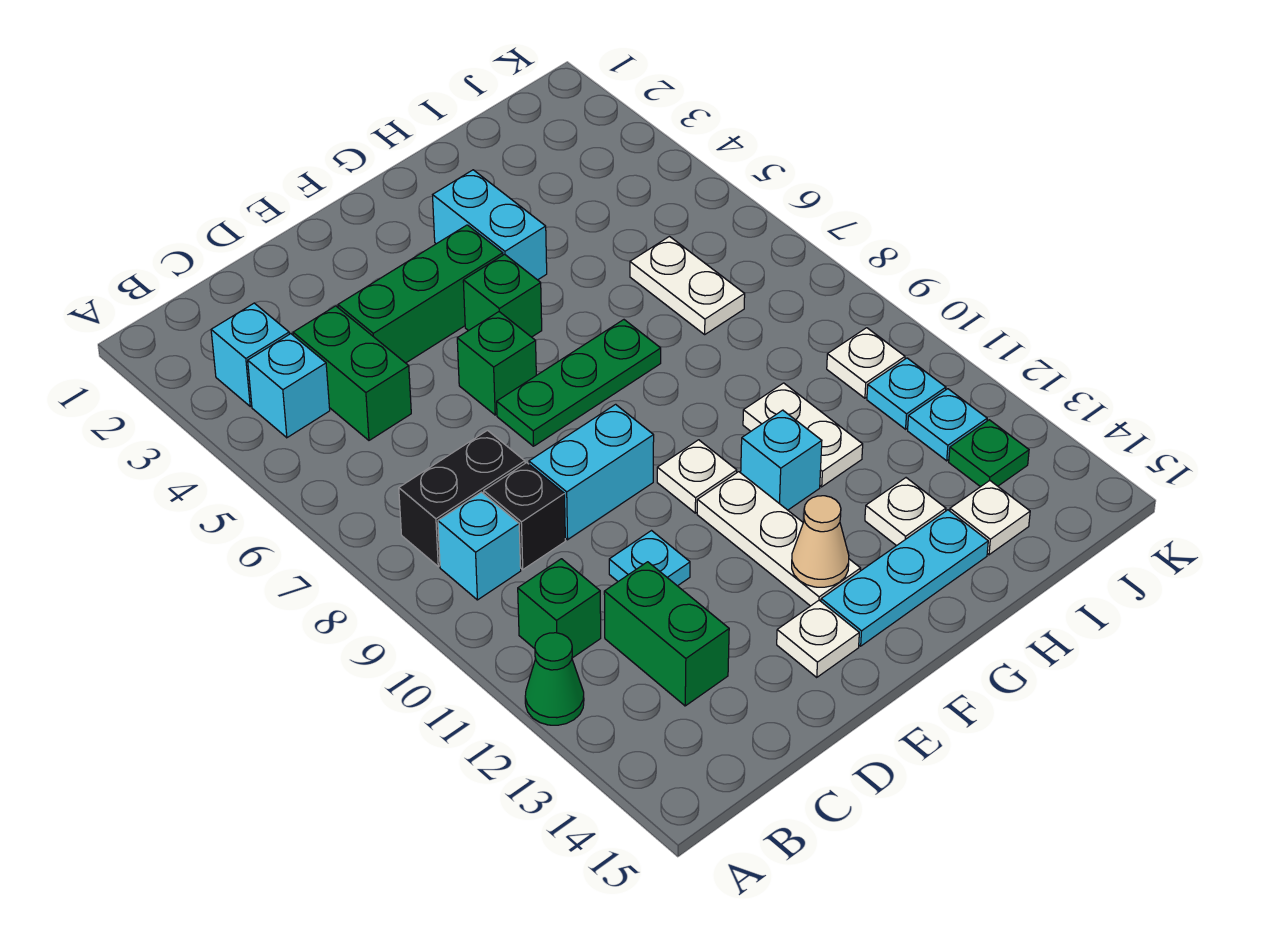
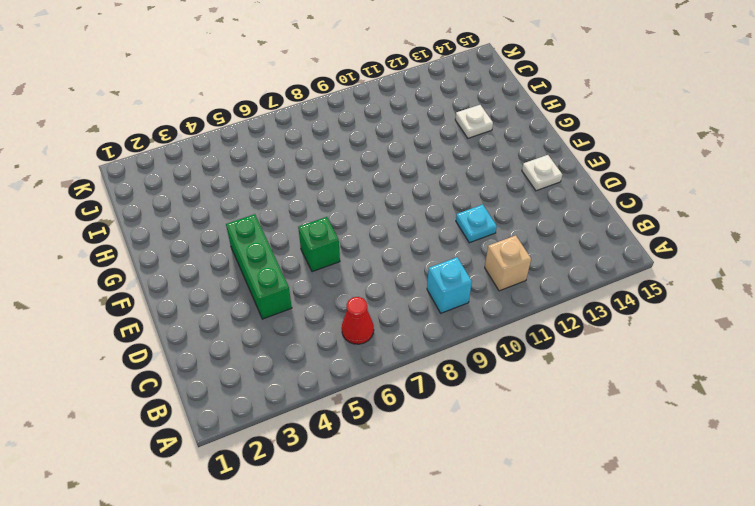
red 1x1 cone [342,297,374,344] -> none
tan 1x1 brick [485,235,531,291] -> green 1x1 brick [518,559,601,658]
none -> green 1x1 cone [525,633,584,725]
none -> cyan 1x1 brick [211,303,289,406]
none -> cyan 1x1 brick [248,334,330,438]
none -> black 1x2 brick [399,430,525,566]

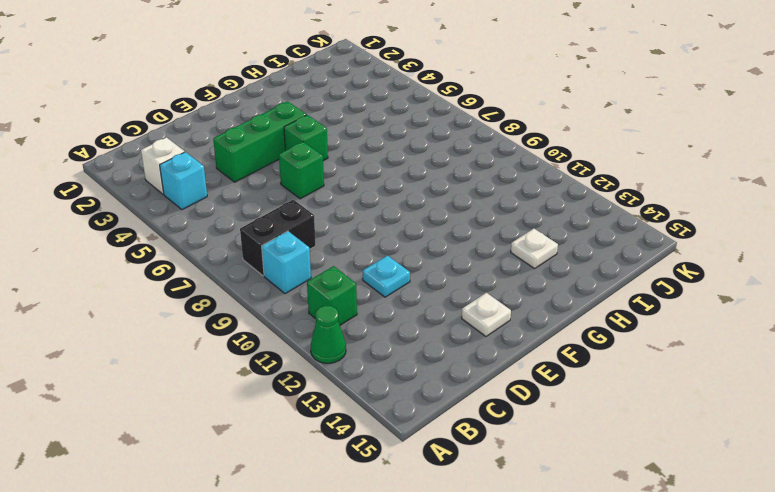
white 1x1 brick [141,138,185,194] -> cyan 1x1 brick [211,303,289,406]
none -> green 1x2 brick [293,306,411,440]
none -> black 1x1 brick [484,463,565,569]
none -> green 1x2 brick [604,562,729,706]
none -> cyan 1x2 brick [529,404,654,540]

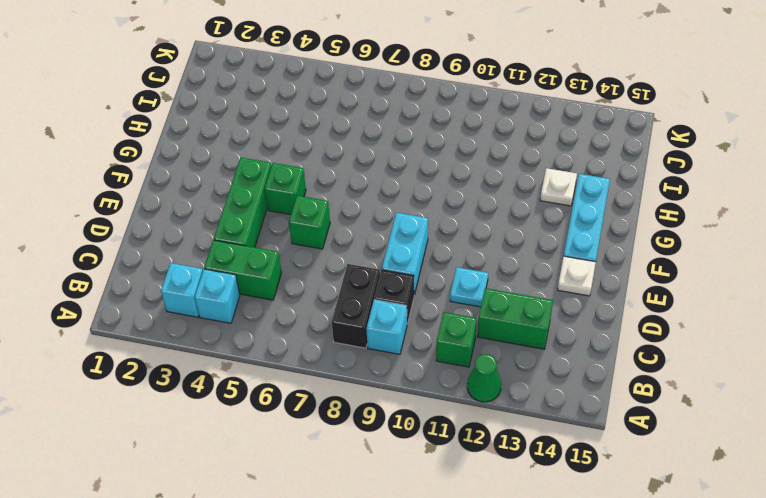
none -> green 1x3 plate [497,320,661,446]
none -> white 1x1 plate [657,440,737,513]
none -> white 1x3 plate [697,472,861,606]
none -> cyan 1x2 brick [433,170,547,280]

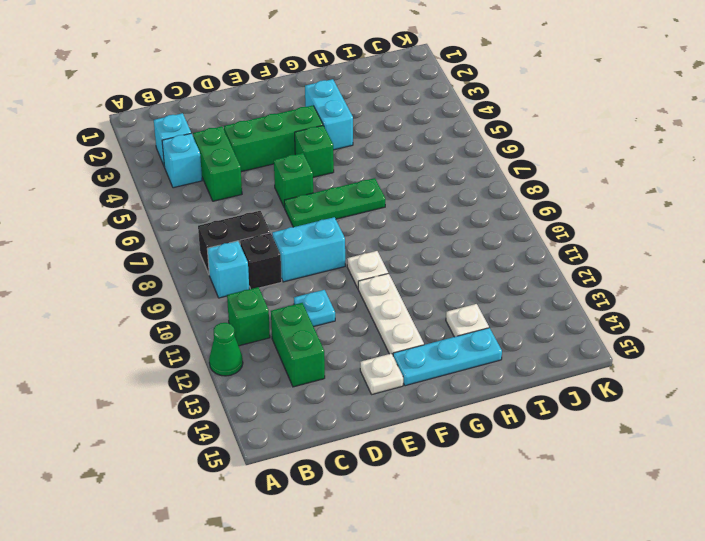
none -> cyan 1x1 brick [741,410,822,510]
none -> white 1x2 plate [743,383,863,487]
none -> white 1x2 plate [630,237,745,334]
none -> white 1x1 plate [950,481,1030,555]

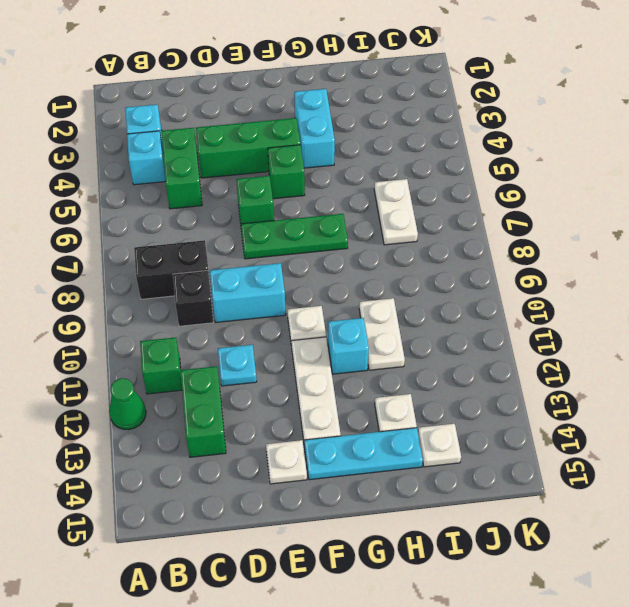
none -> cyan 1x1 brick [438,492,521,600]
none -> white 1x1 plate [827,328,905,398]
none -> cyan 1x1 plate [867,358,946,429]
none -> cyan 1x1 plate [908,389,987,461]

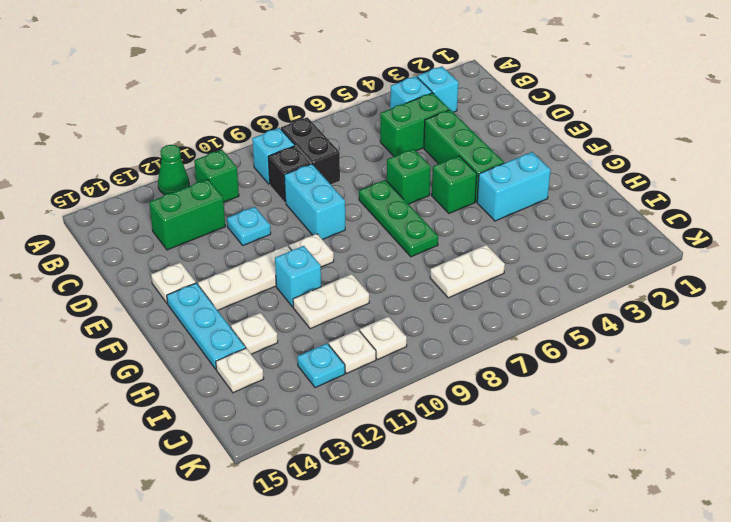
white 1x1 plate [329,330,376,373] -> cyan 1x1 plate [867,358,946,429]
none -> green 1x1 plate [949,420,1029,487]
none -> tan 1x1 cone [792,496,849,587]

